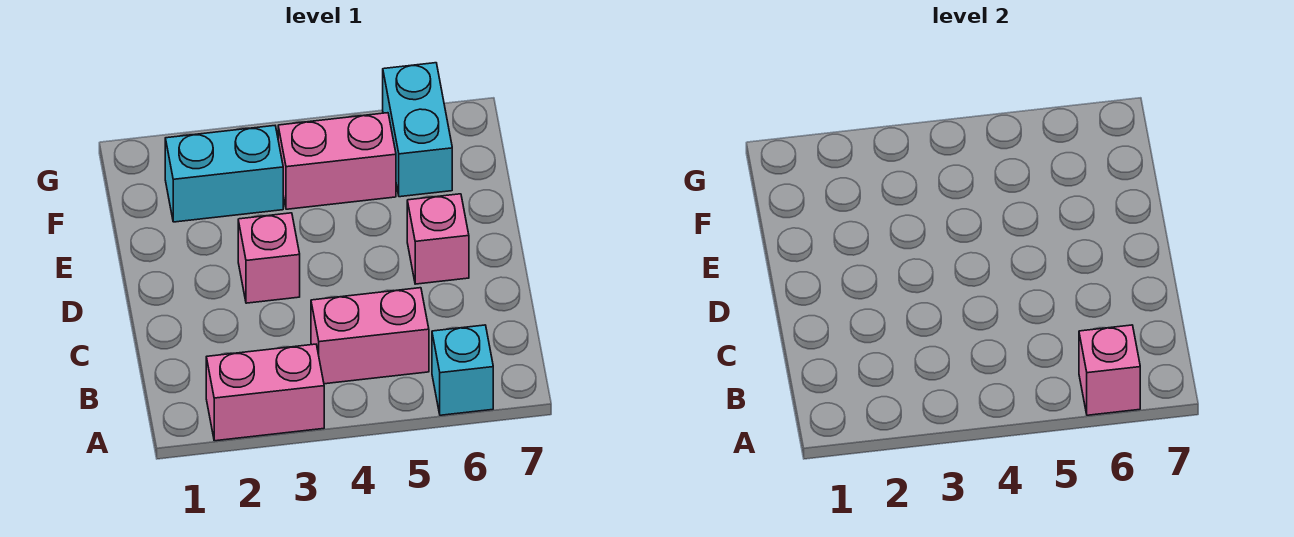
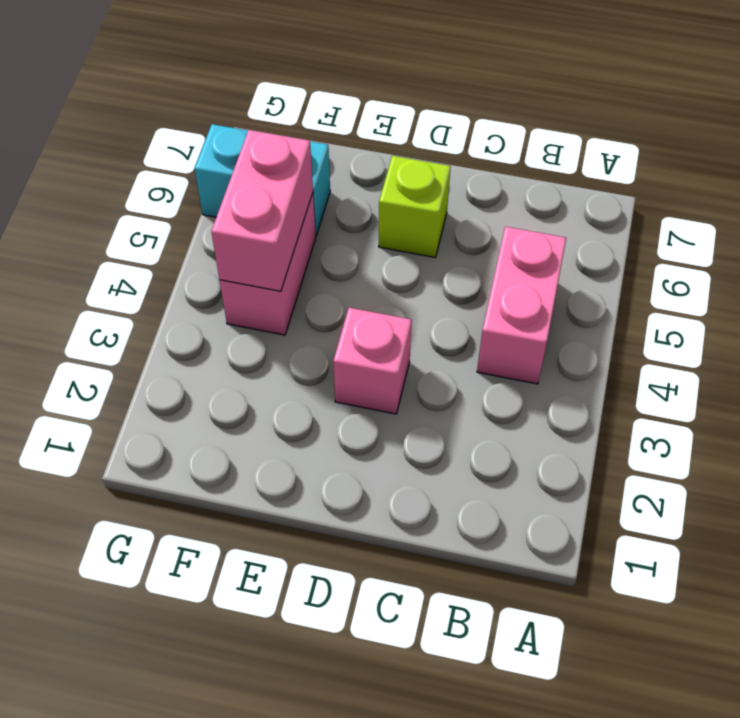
lime 1x1 brick [379,156,451,257] -> pink 1x1 brick [407,194,469,284]
pink 1x2 brick [211,130,313,291] -> pink 1x2 brick moved to [206,344,324,441]
none -> cyan 1x1 brick [432,325,493,415]
none -> cyan 1x2 brick [165,126,283,222]

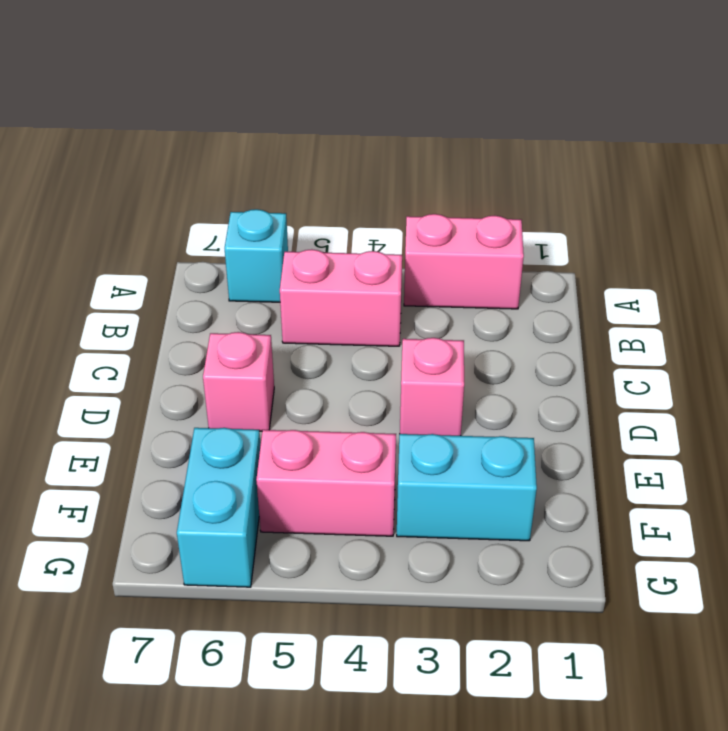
none -> pink 1x1 brick [1079,325,1140,415]

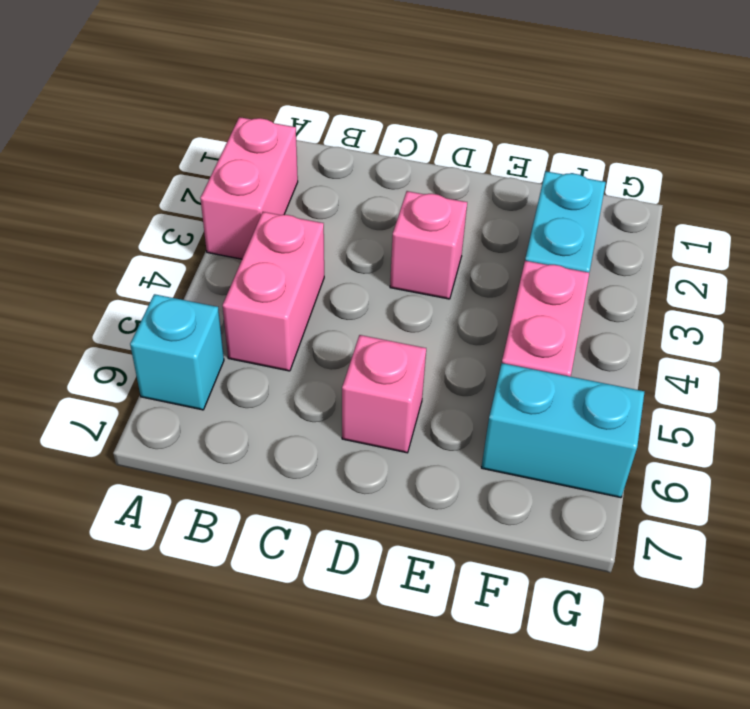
none -> pink 1x1 brick [1079,325,1140,415]

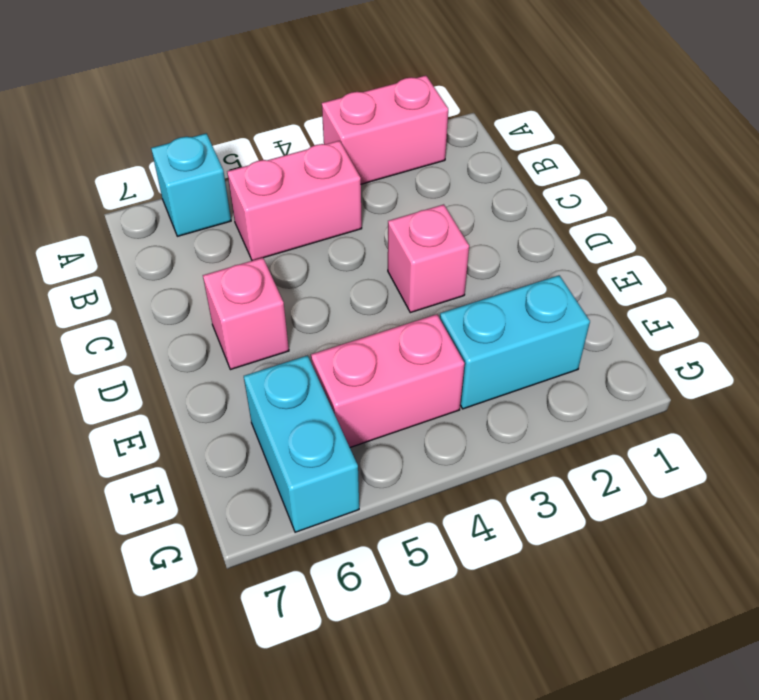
none -> pink 1x1 brick [1079,325,1140,415]

